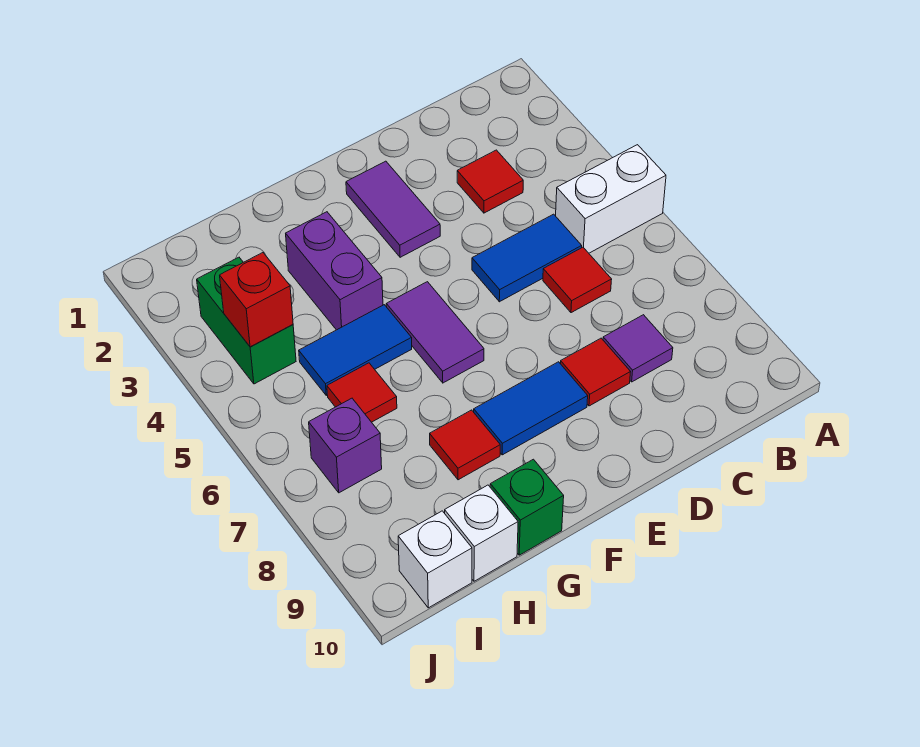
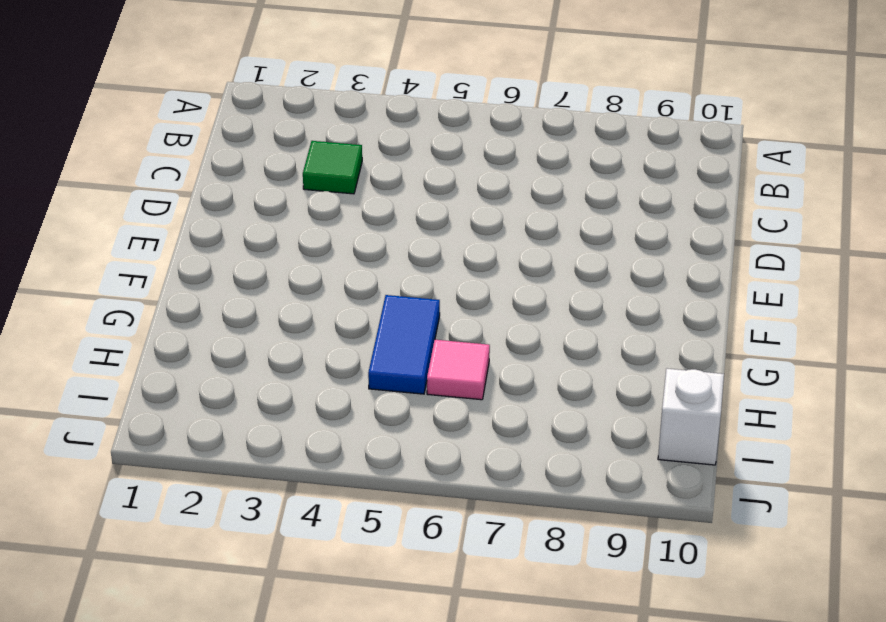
green 1x1 tile [303,141,362,194] -> red 1x1 tile [457,150,523,213]
pink 1x1 tile [427,340,490,400] -> red 1x1 tile [327,363,397,422]
none -> white 1x2 brick [556,145,666,253]
none -> blue 1x2 tile [472,214,582,302]
none -> red 1x1 tile [543,247,612,313]

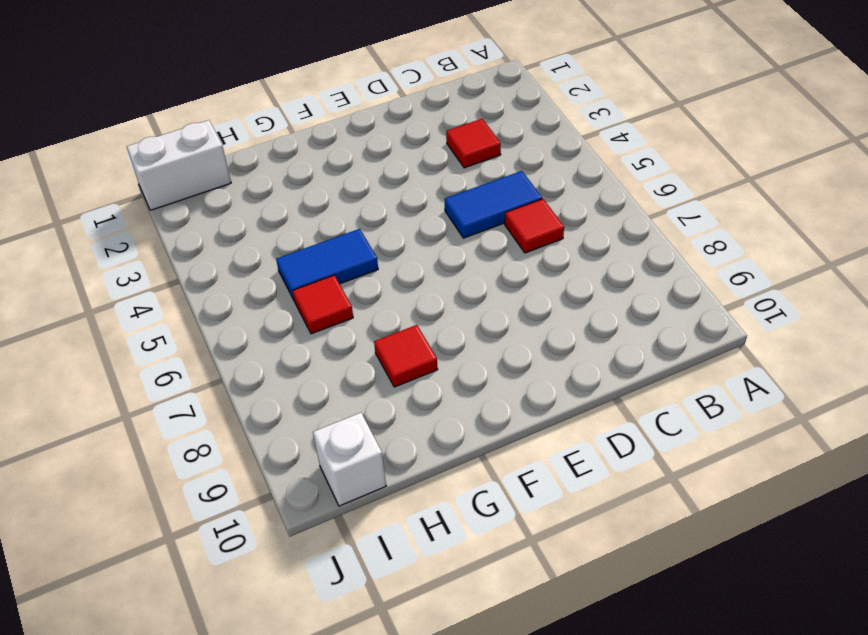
white 1x2 brick [127,120,231,210] -> white 1x2 brick moved to [556,145,666,253]
none -> purple 1x1 tile [603,315,673,382]
none -> red 1x1 tile [561,338,630,406]
none -> purple 1x2 tile [346,161,440,257]

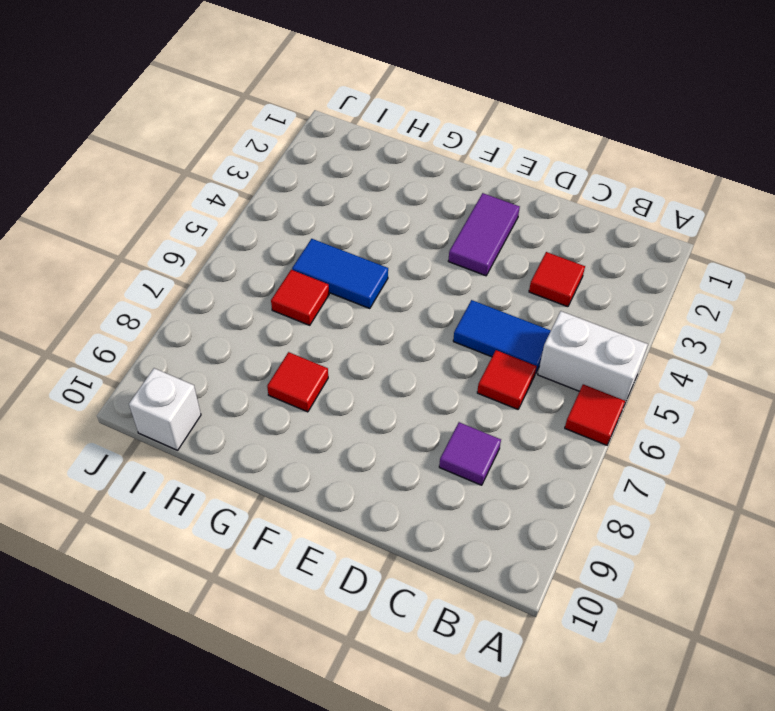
red 1x1 tile [565,384,625,445] -> red 1x1 tile moved to [561,338,630,406]
none -> blue 1x2 tile [474,362,588,455]
none -> purple 1x2 tile [386,282,484,383]
none -> purple 1x2 brick [286,212,383,330]

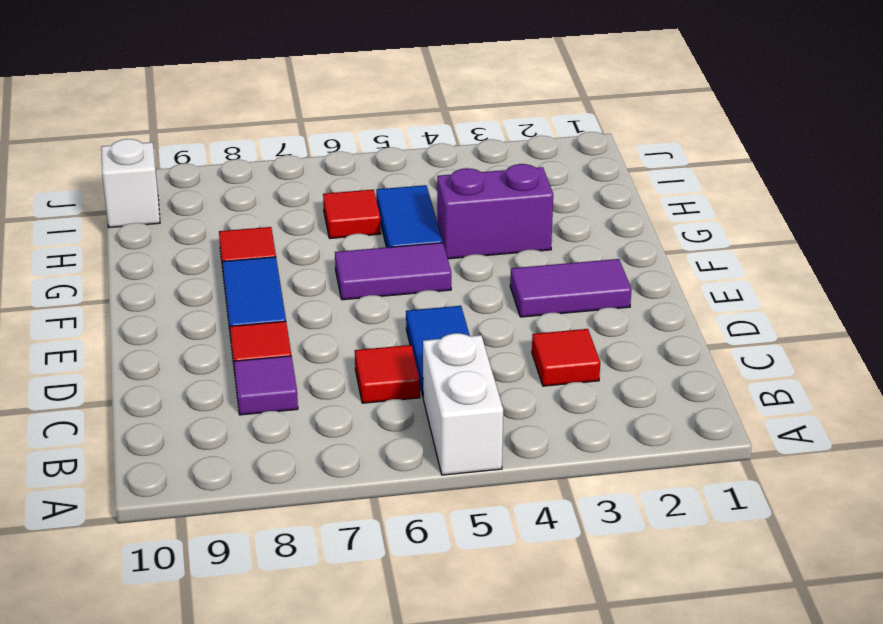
none -> green 1x1 brick [490,459,564,555]
none -> white 1x1 brick [445,485,518,581]
none -> green 1x2 brick [197,257,296,384]

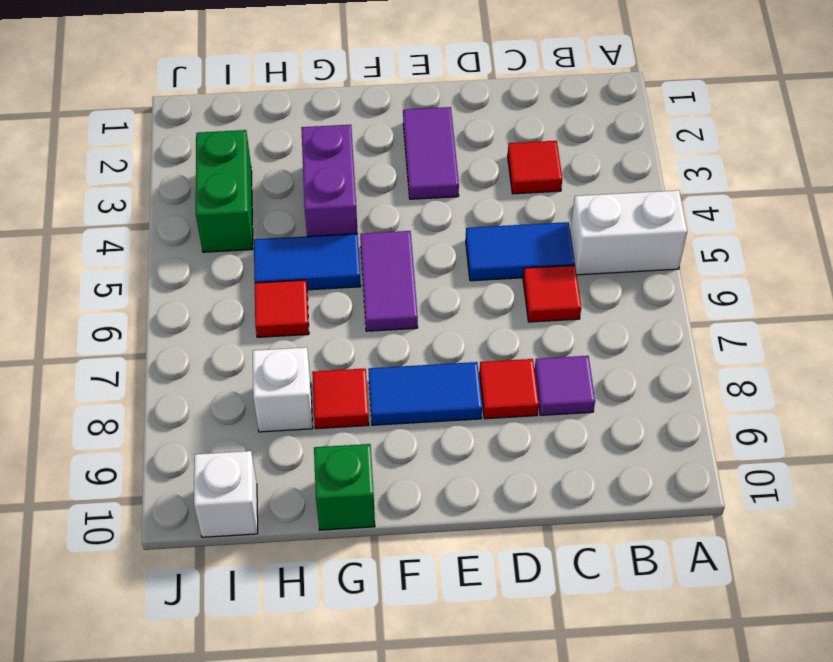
white 1x1 brick [253,347,313,432] -> white 1x1 brick moved to [445,485,518,581]
none -> purple 1x1 brick [309,398,382,493]
none -> red 1x1 brick [220,253,293,347]

